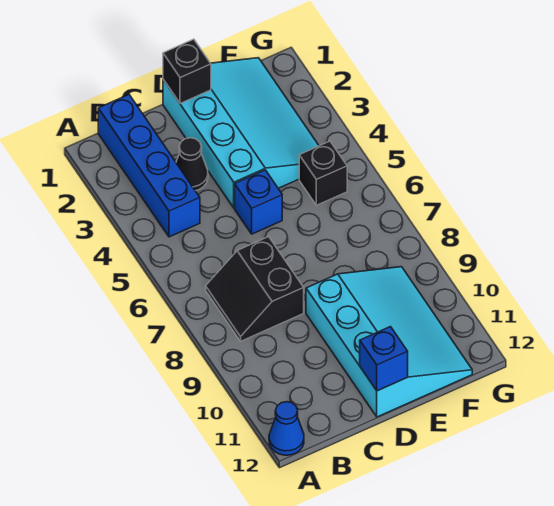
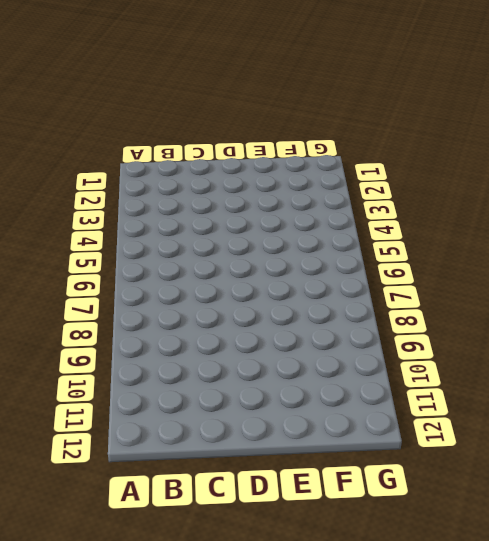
none -> blue 1x1 cone [269,402,304,455]
none -> blue 1x4 brick [98,94,200,237]

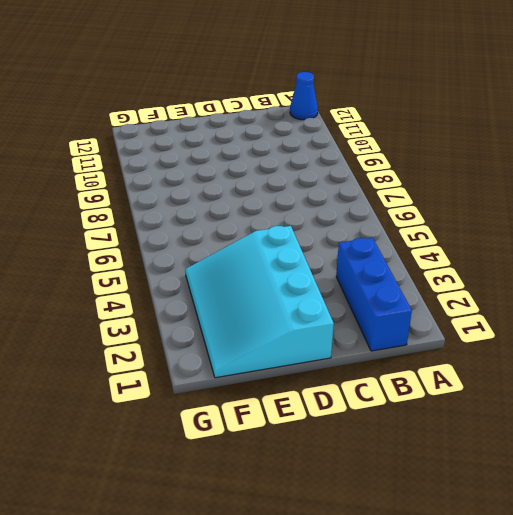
blue 1x3 brick [336,238,412,351] -> blue 1x4 brick [98,94,200,237]
none -> black 2x2 slope [206,237,304,341]
none -> black 1x1 cone [176,138,208,191]

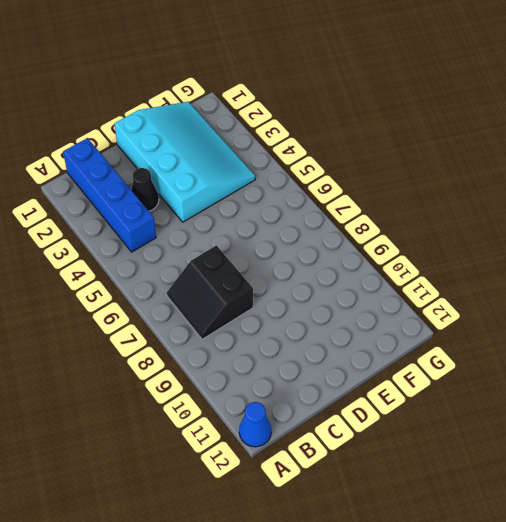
none -> blue 1x1 brick [235,170,282,234]
none -> cyan 3x4 slope [306,267,472,417]

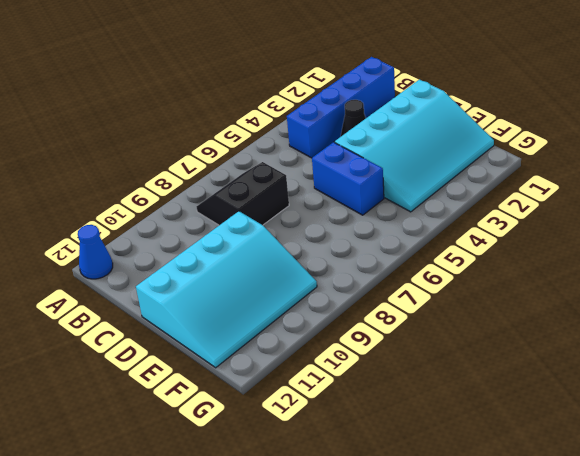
blue 1x2 brick [312,142,384,215] -> blue 1x1 brick [235,170,282,234]
none -> black 1x1 brick [299,141,347,205]
none -> black 1x1 brick [163,39,211,104]

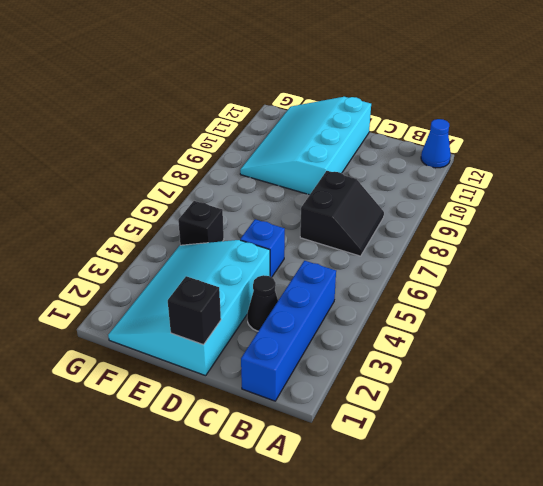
none -> blue 1x1 brick [360,327,408,391]

